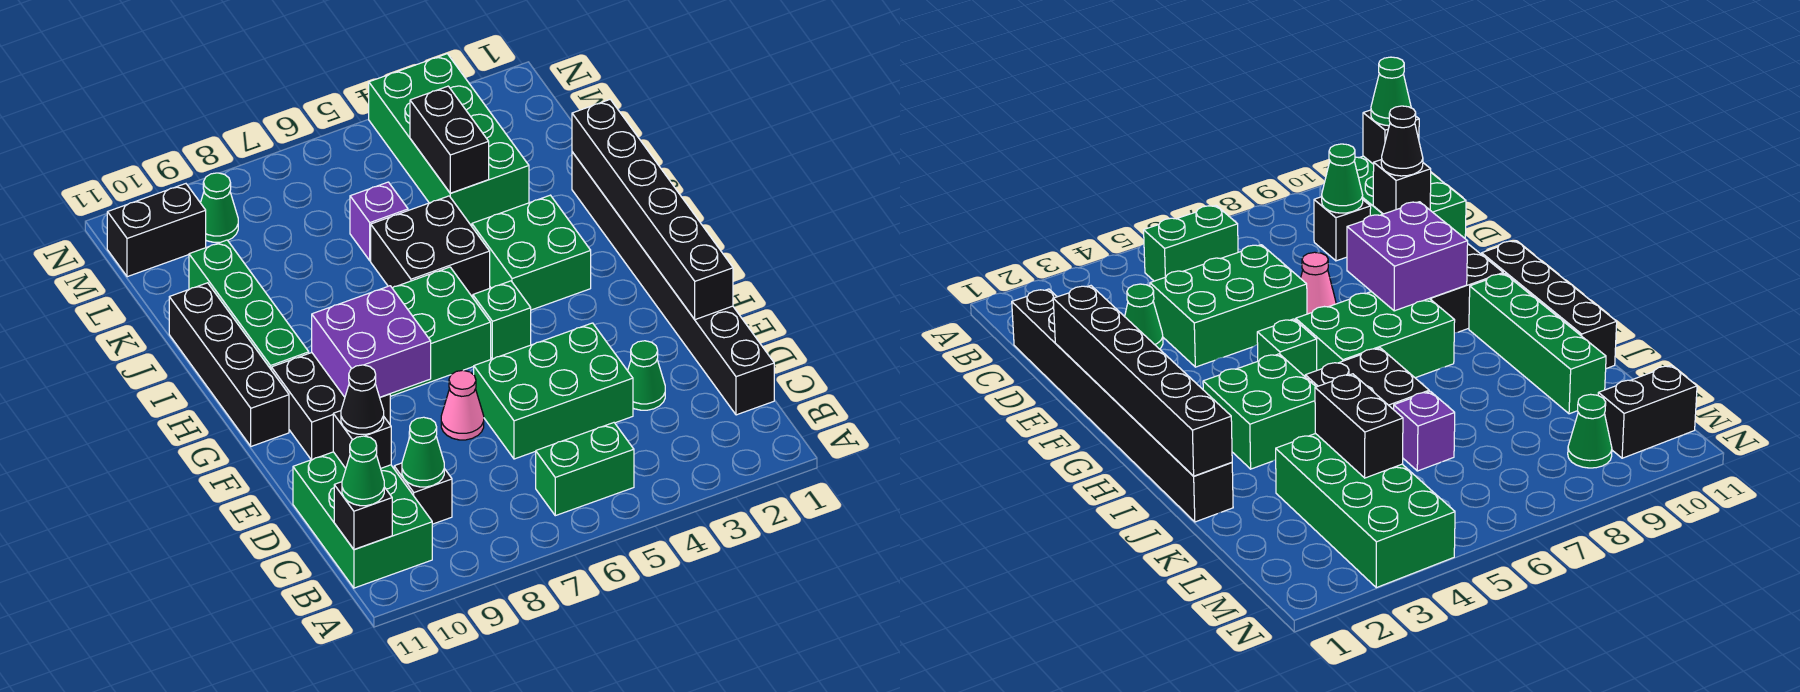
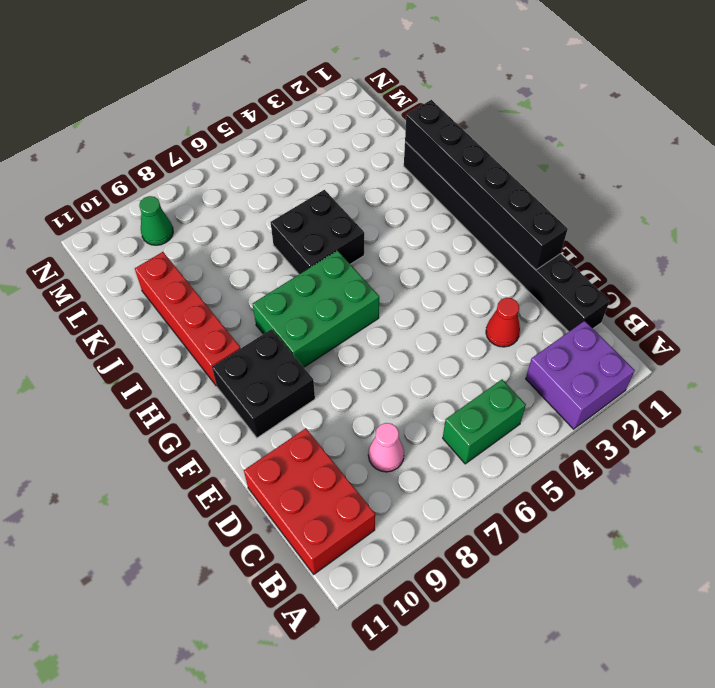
purple 2x2 brick [526,321,635,429] -> purple 2x2 brick moved to [312,286,431,397]
red 2x3 brick [244,428,375,574] -> green 2x3 brick [293,452,432,588]
pink 1x1 cone [368,423,404,472] -> pink 1x1 cone moved to [441,370,484,440]
red 1x1 cone [486,298,520,347] -> green 1x1 cone [628,341,665,410]
red 1x4 brick [135,252,241,386] -> green 1x4 brick [189,240,309,369]
none -> black 1x1 brick [394,463,452,524]
none -> green 2x3 brick [474,323,633,459]
none -> green 1x1 brick [473,281,531,359]

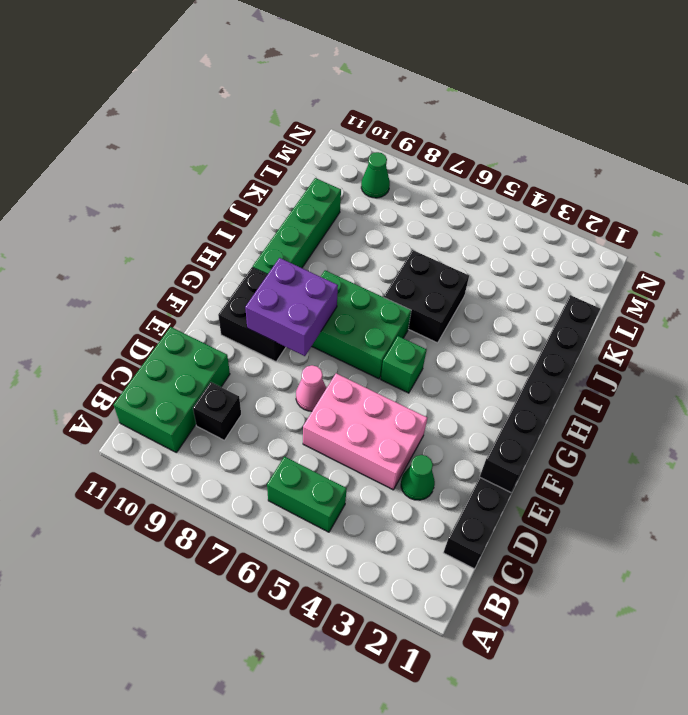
pink 2x3 brick [303,373,427,490] -> green 2x3 brick [474,323,633,459]
none -> black 1x4 brick [169,283,289,446]
none -> green 2x2 brick [472,195,591,310]
none -> green 2x4 brick [369,54,529,225]

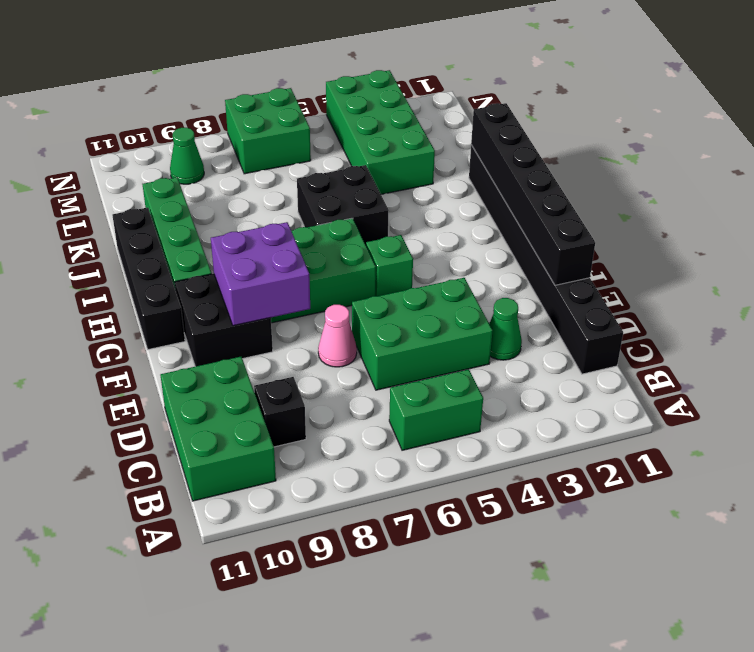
green 2x2 brick [225,88,311,174] -> green 2x2 brick moved to [472,195,591,310]
none -> purple 1x1 brick [350,182,408,261]
none -> black 1x2 brick [107,184,206,277]
none -> black 1x1 brick [334,482,392,550]

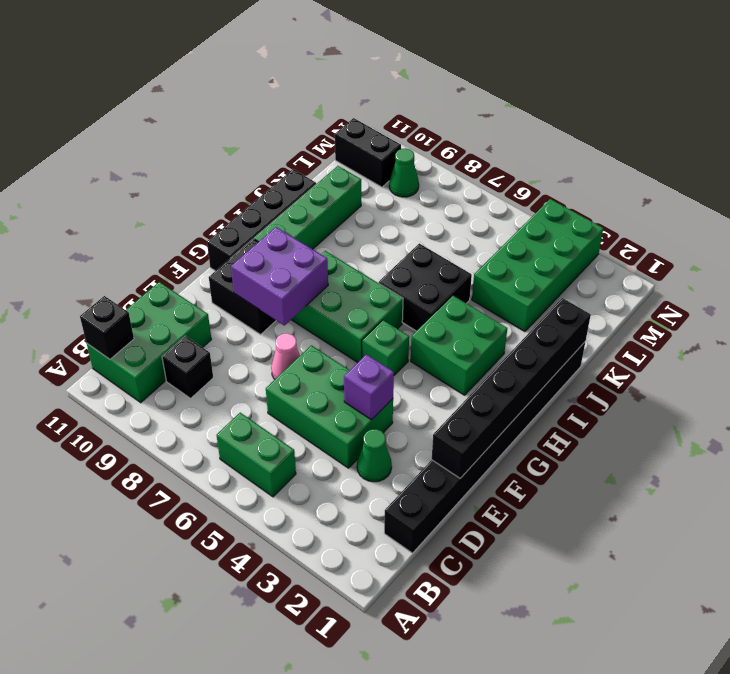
purple 1x1 brick [344,354,394,420] -> purple 1x1 brick moved to [350,182,408,261]
none -> green 1x1 cone [402,417,444,487]
none -> black 1x1 brick [333,411,391,468]
none -> black 1x2 brick [410,86,489,193]

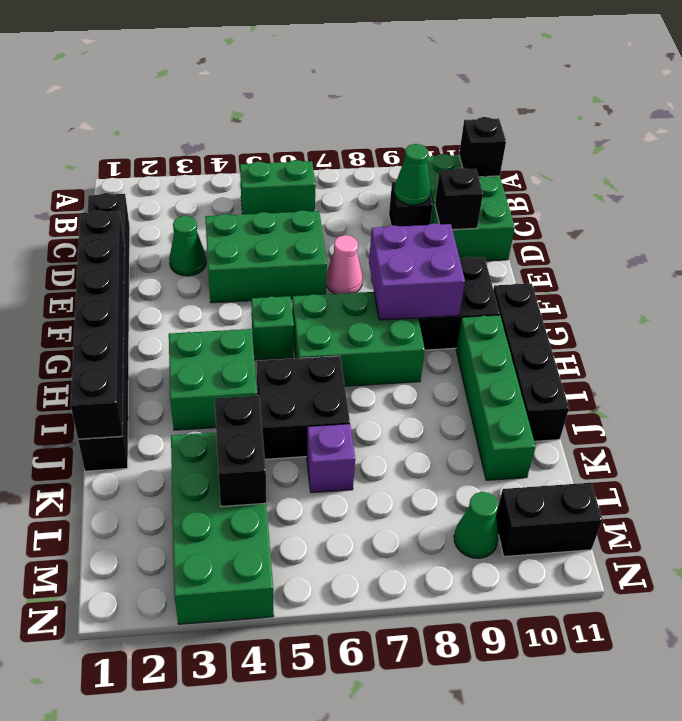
none -> green 1x1 cone [342,436,384,506]
none -> black 1x1 cone [341,365,384,434]

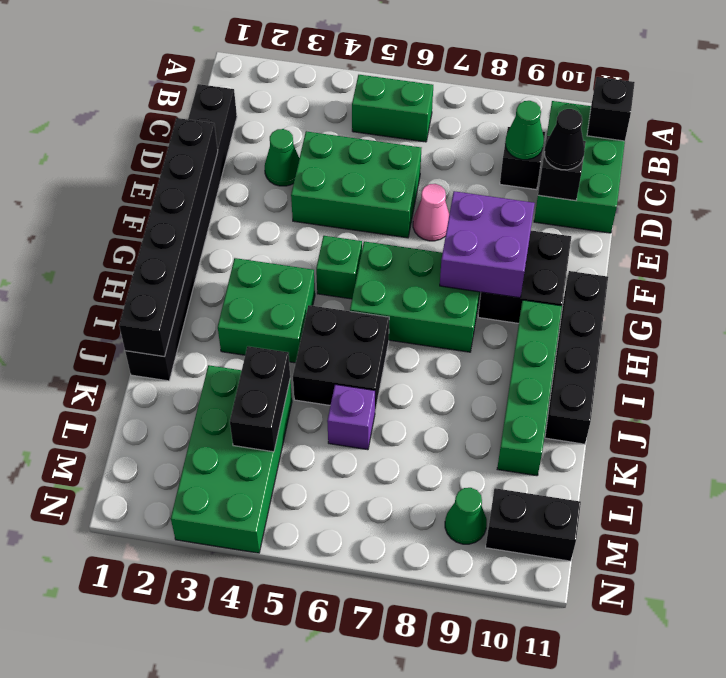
none -> green 1x1 cone [342,436,384,506]

